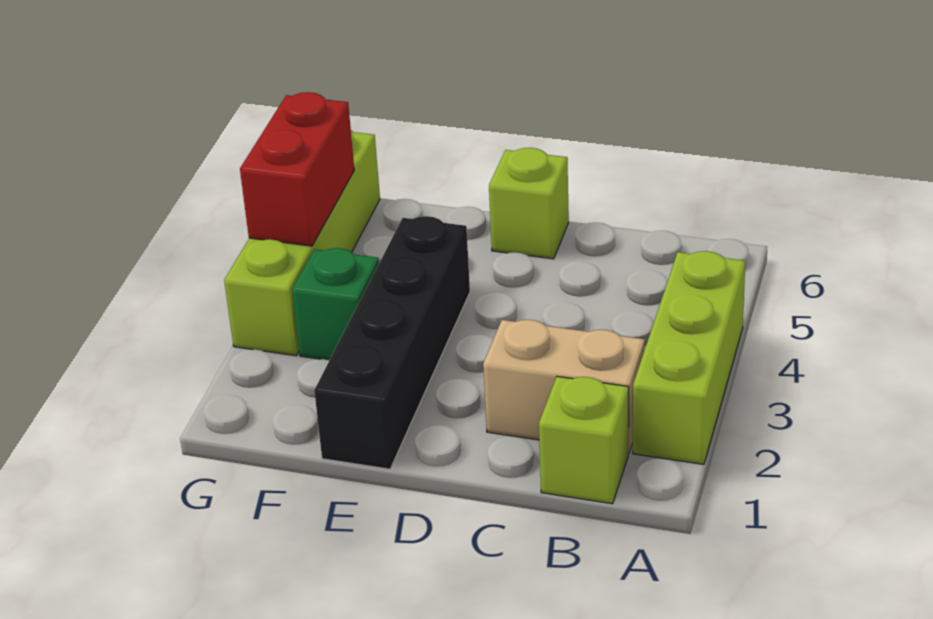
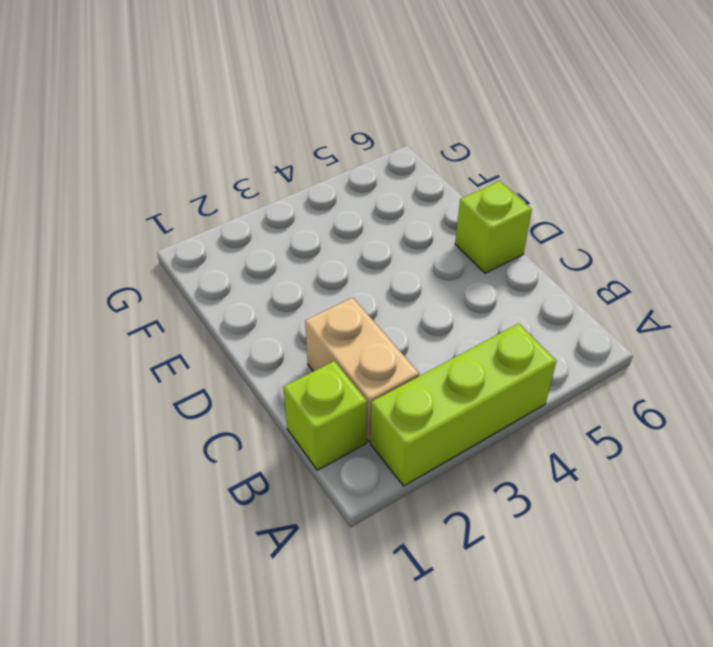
none -> black 1x4 brick [314,216,470,469]
none -> green 1x1 brick [292,248,379,360]

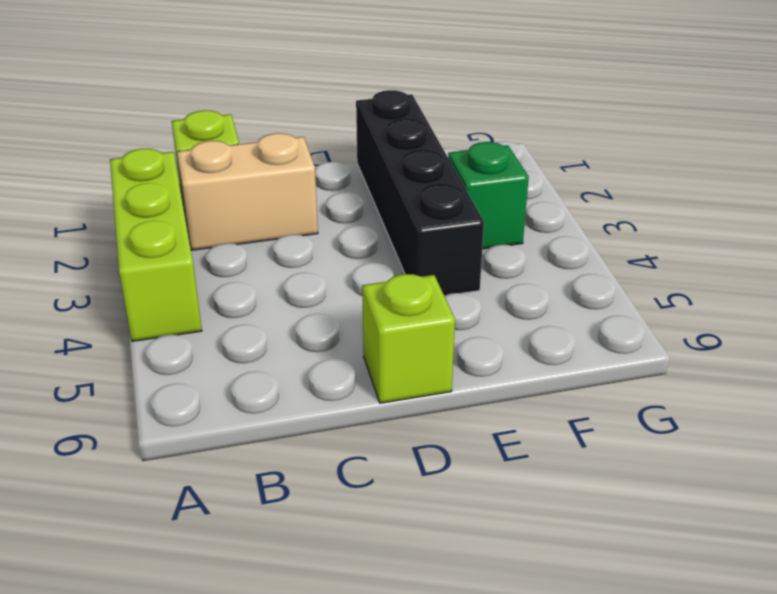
none -> lime 1x4 brick [224,130,380,356]
none -> red 1x2 brick [240,92,354,246]

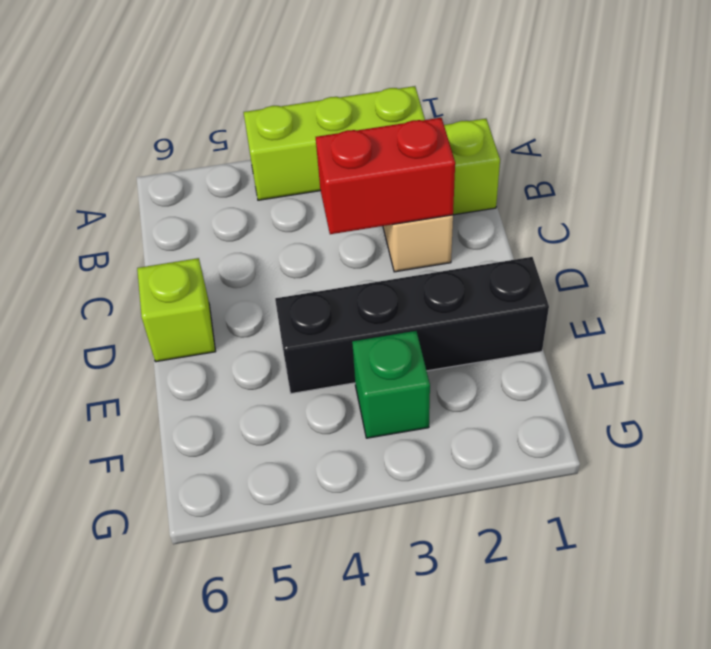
red 1x2 brick [316,118,455,234] -> red 1x2 brick moved to [240,92,354,246]
none -> lime 1x4 brick [224,130,380,356]

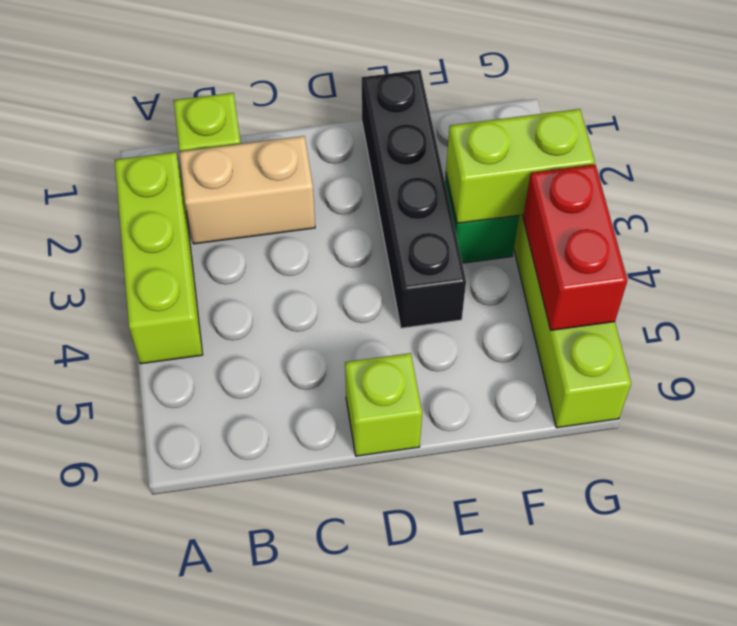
lime 1x2 brick [446,109,595,223] -> none

